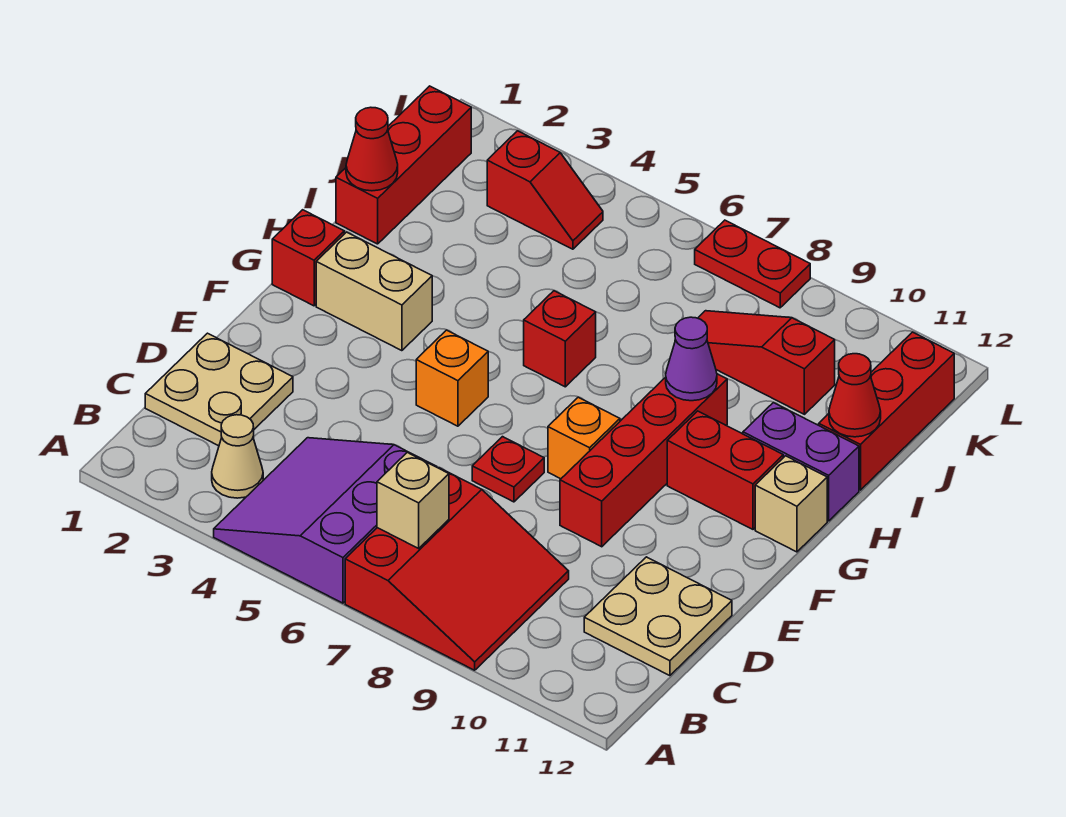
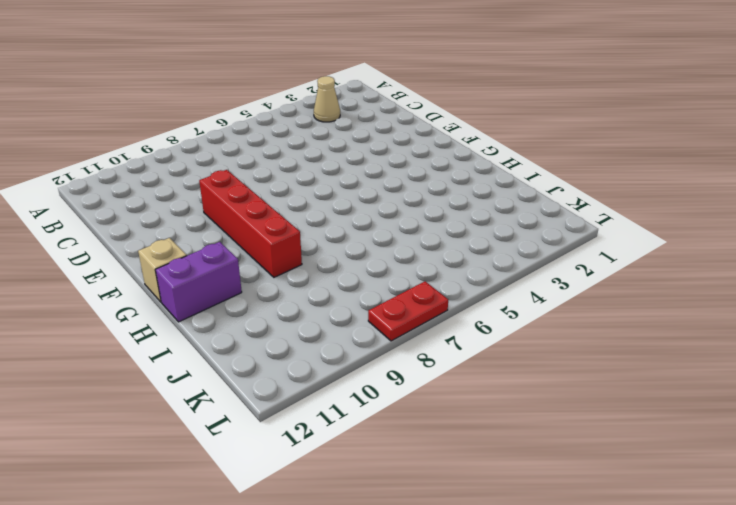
none -> purple 3x3 slope [214,438,437,603]
none -> red 3x3 slope [345,468,569,670]
none -> tan 2x2 plate [145,333,293,446]

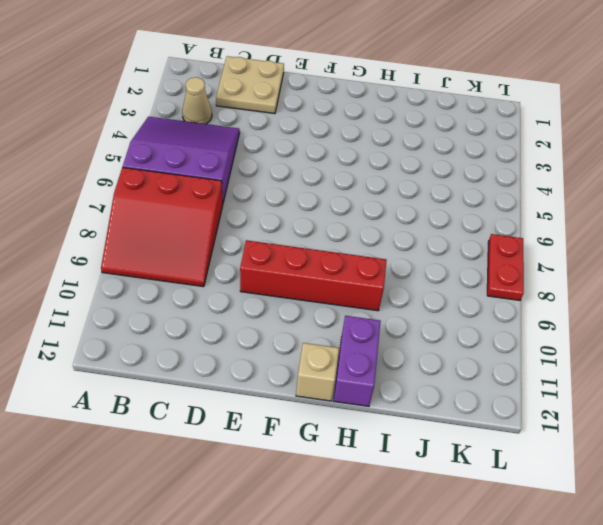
none -> tan 2x2 plate [584,557,732,676]
none -> red 1x1 plate [472,437,544,502]
none -> orange 1x1 brick [416,330,488,426]

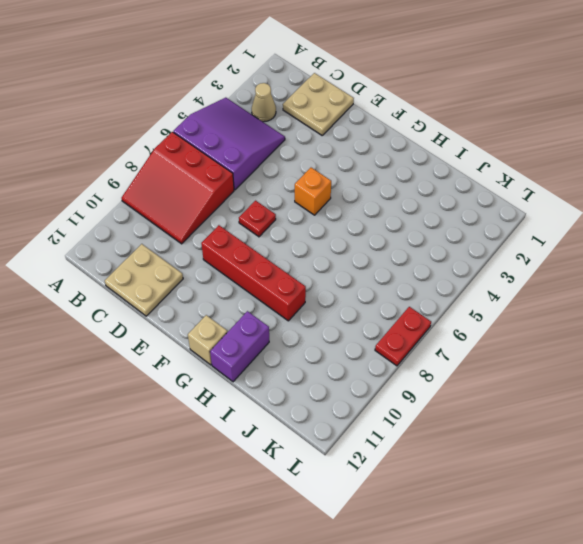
none -> orange 1x1 brick [548,397,620,479]
none -> red 1x1 brick [272,210,344,306]
none -> tan 1x2 brick [316,232,432,351]

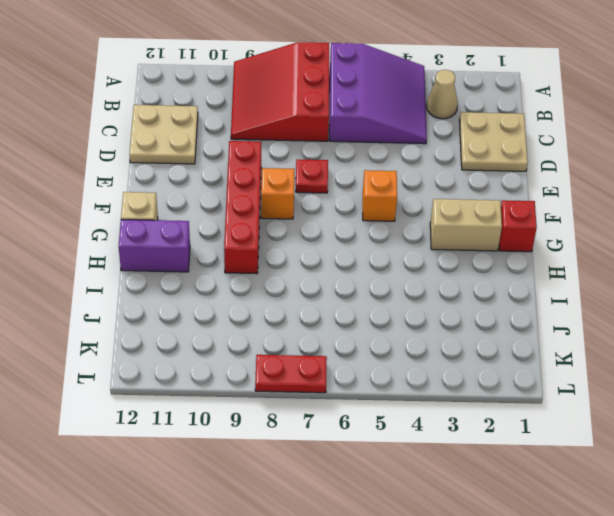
none -> red 1x2 brick [667,411,783,529]
none -> red 1x1 brick [524,291,596,387]
none -> red 1x3 brick [336,86,471,244]

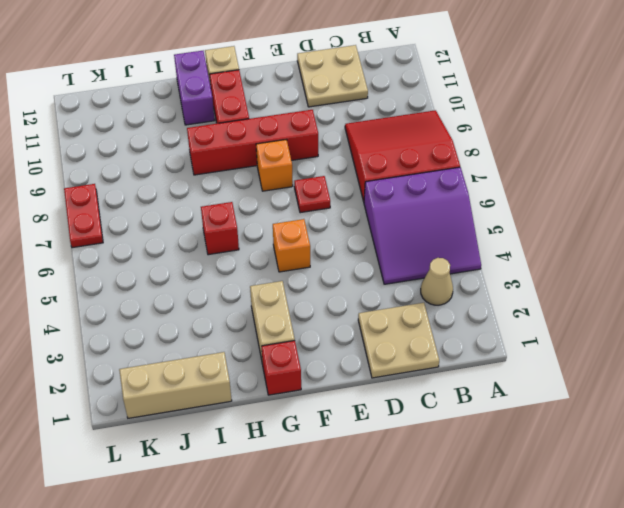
tan 1x3 brick [119,352,232,418] -> red 1x3 brick [336,86,471,244]
none -> red 1x3 brick [819,332,954,490]
none -> red 1x3 slope [698,311,835,414]
none -> red 1x2 slope [487,131,603,249]

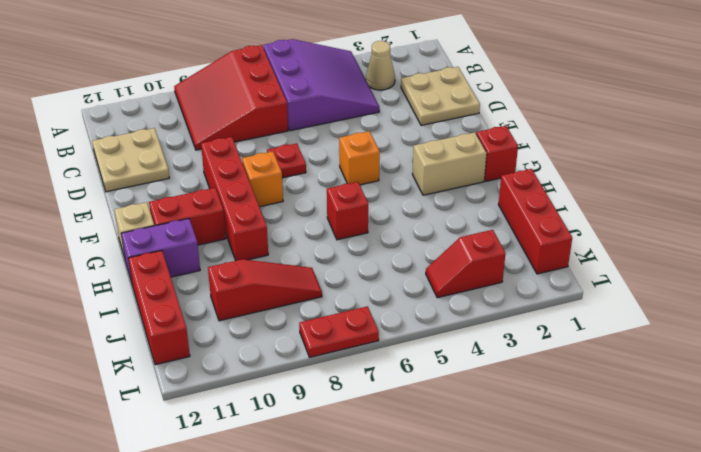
none -> tan 1x1 brick [377,452,449,548]
none -> purple 1x1 cone [666,317,717,401]
none -> red 1x1 cone [346,107,398,191]

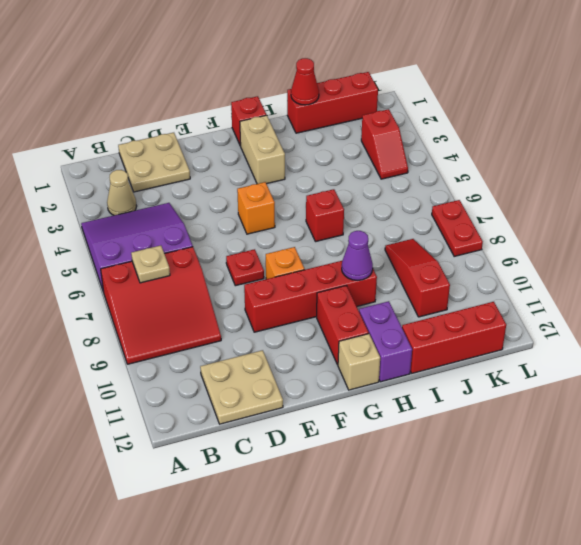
tan 1x1 plate [131,246,170,283] -> tan 1x1 brick [377,452,449,548]
none -> red 1x1 cone [829,354,881,437]

